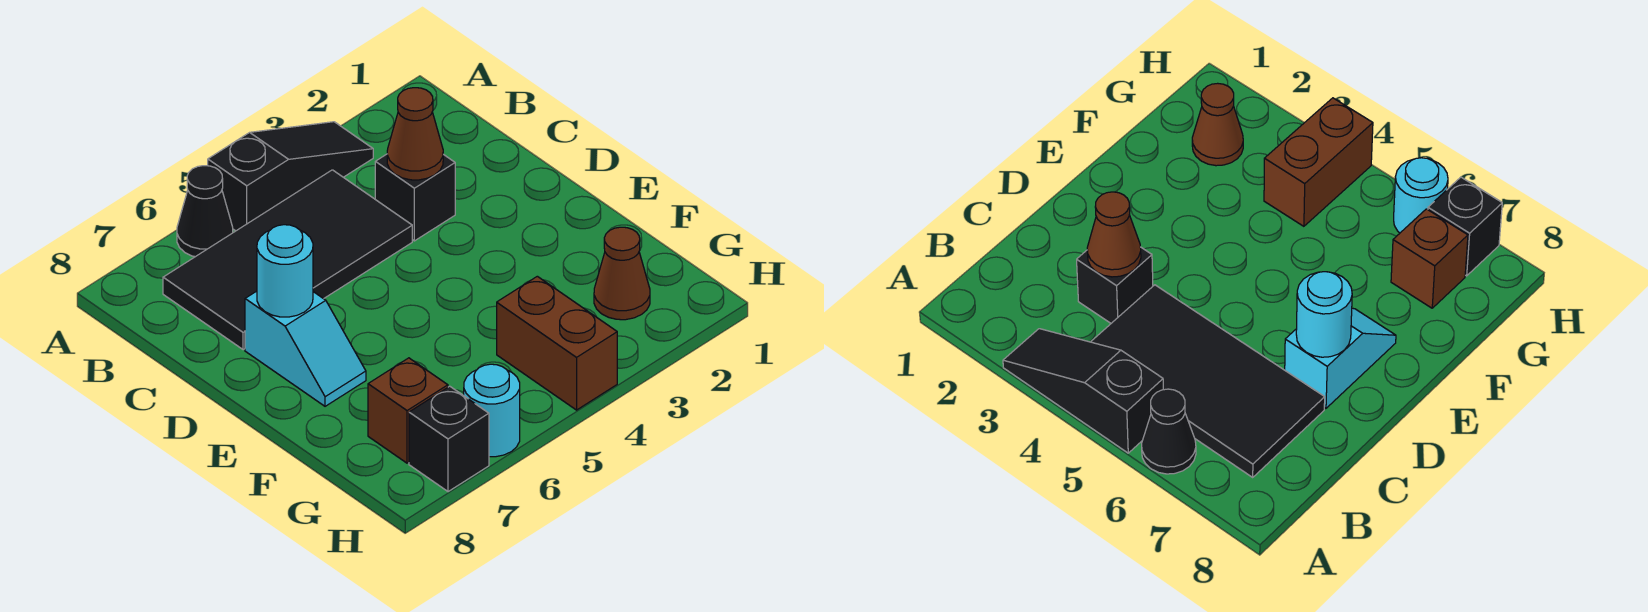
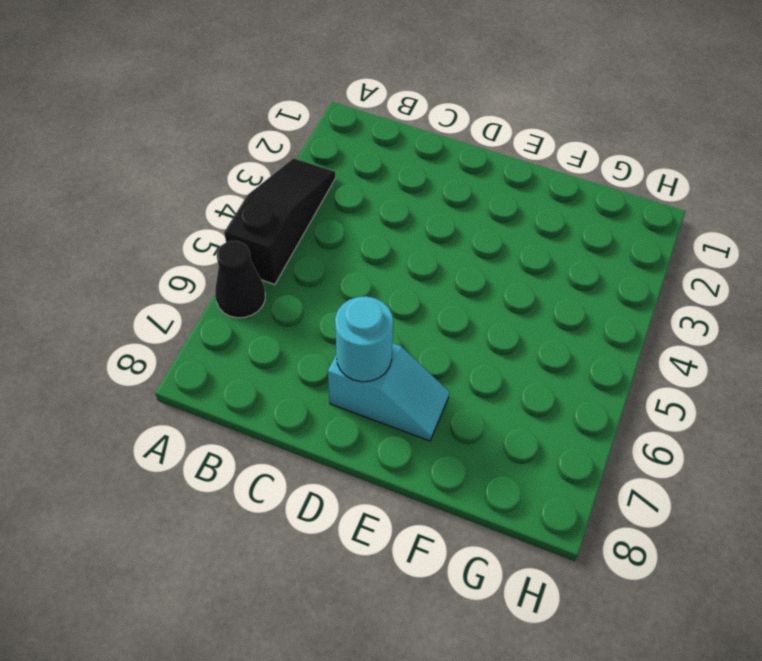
none -> black 2x4 tile [163,170,412,350]
none -> black 1x1 brick [375,154,455,241]
none -> brown 1x1 cone [594,227,650,320]

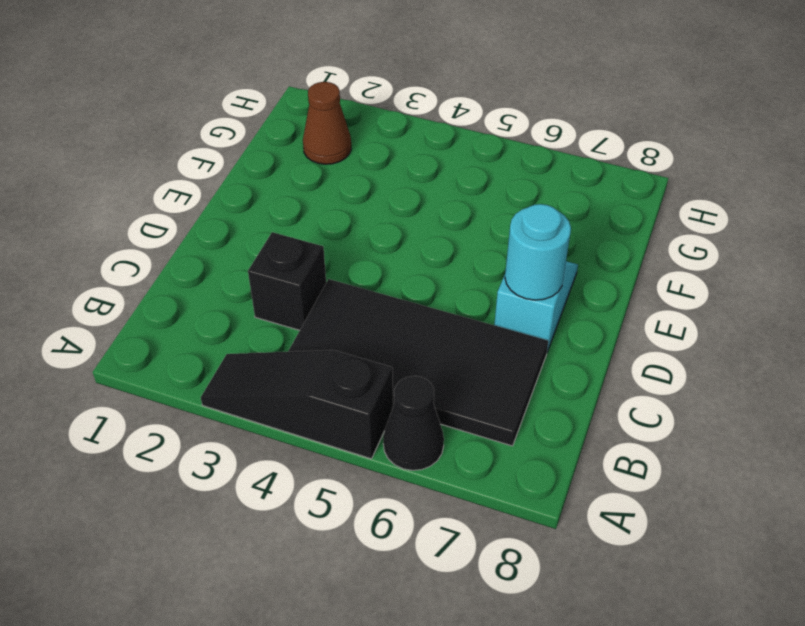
none -> brown 1x2 brick [497,276,617,410]
none -> brown 1x1 brick [368,358,448,463]
none -> cyan 1x1 round brick [464,364,520,457]

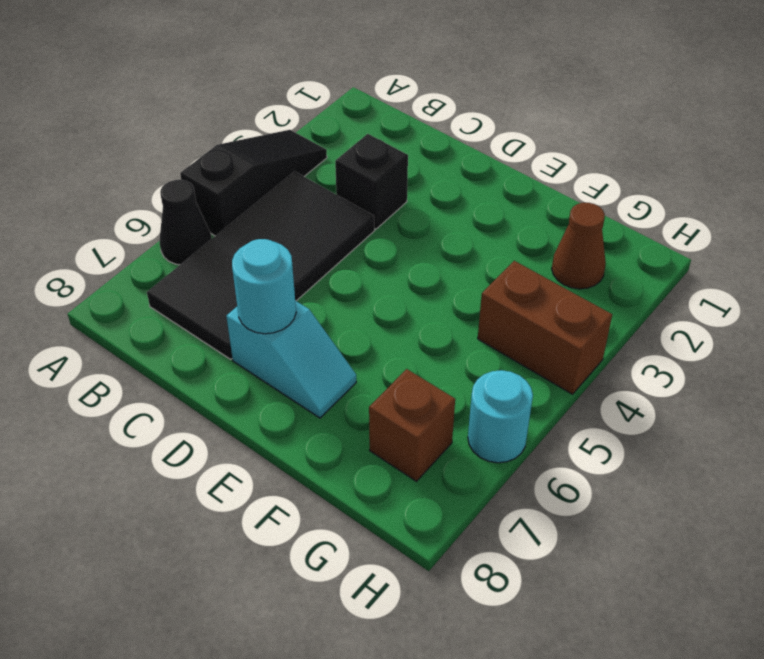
none -> black 1x1 brick [409,386,489,492]
none -> brown 1x1 cone [387,88,443,180]

